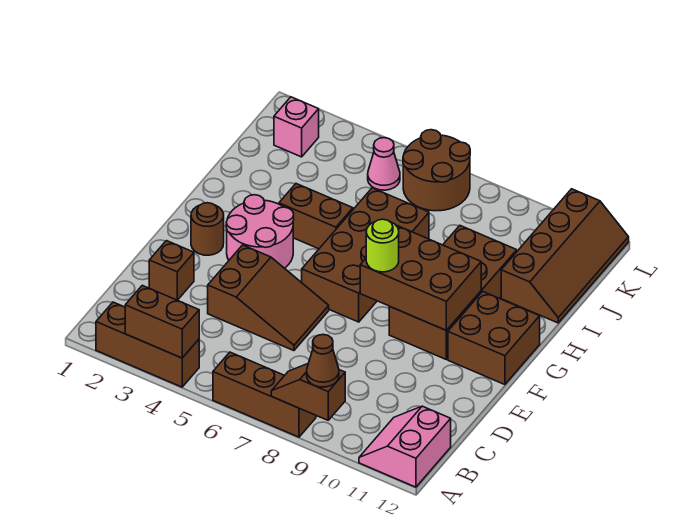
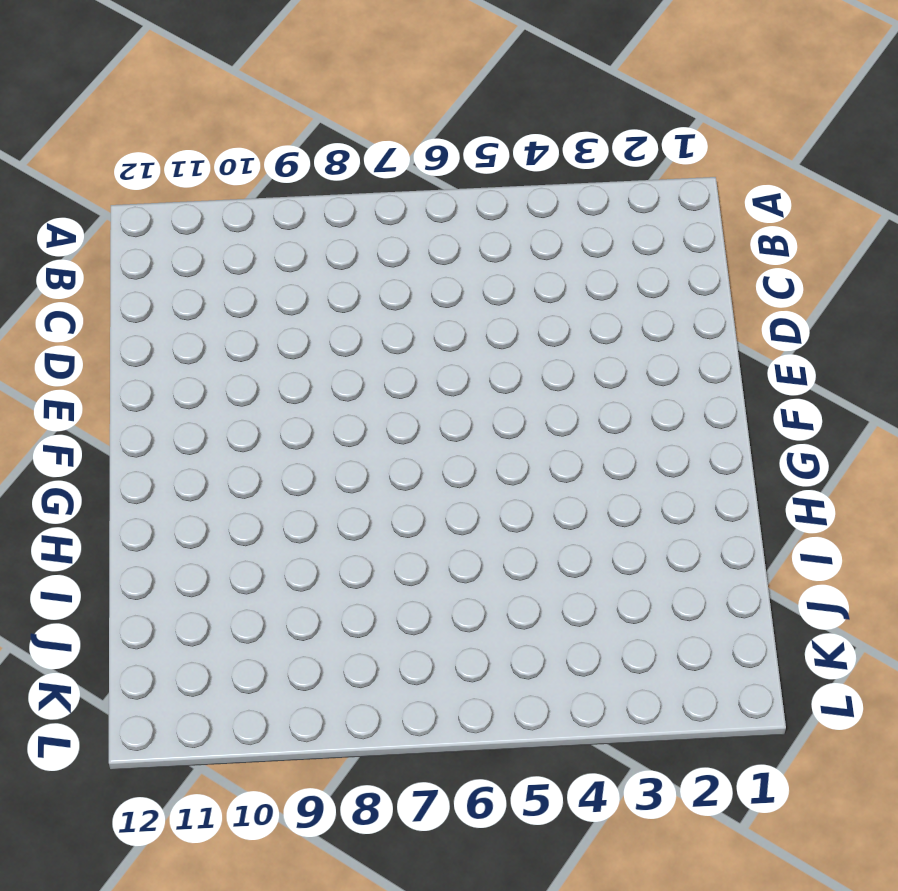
none -> brown 1x3 brick [96,302,199,387]
none -> brown 1x3 brick [213,352,316,437]
none -> pink 2x2 slope [359,406,451,487]

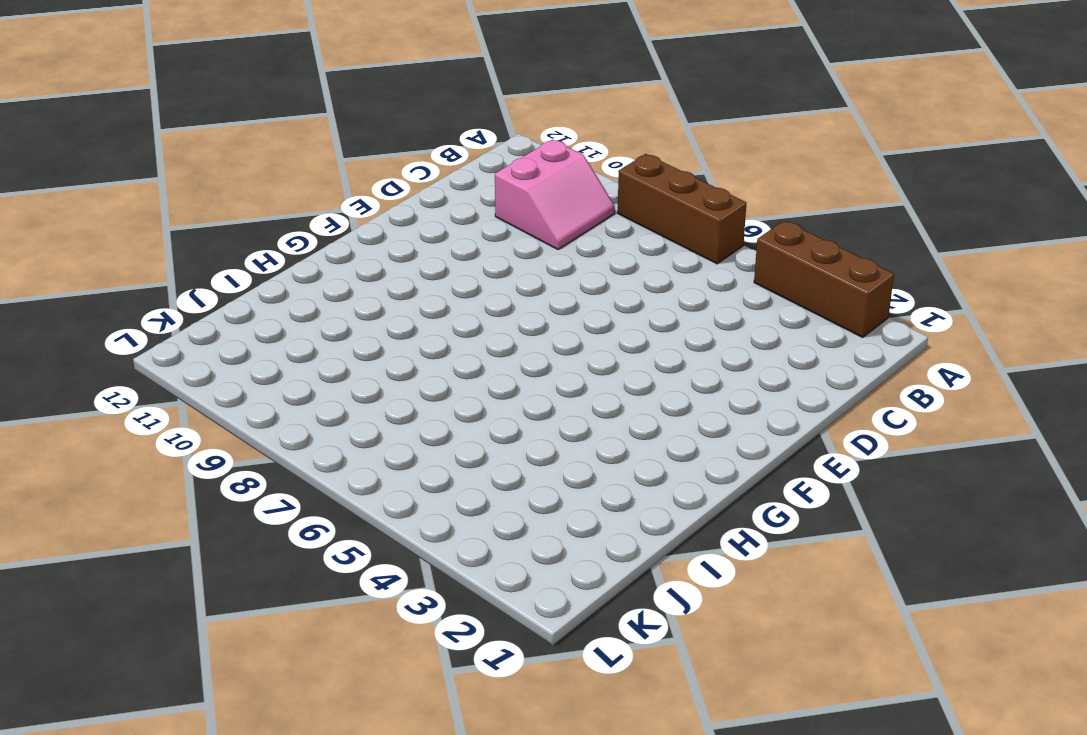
pink 2x2 slope [495,140,615,250] -> pink 2x2 slope moved to [359,406,451,487]
none -> brown 1x1 brick [149,241,194,300]
none -> brown 2x3 slope [208,245,329,351]
none -> brown 1x1 round brick [191,203,224,255]

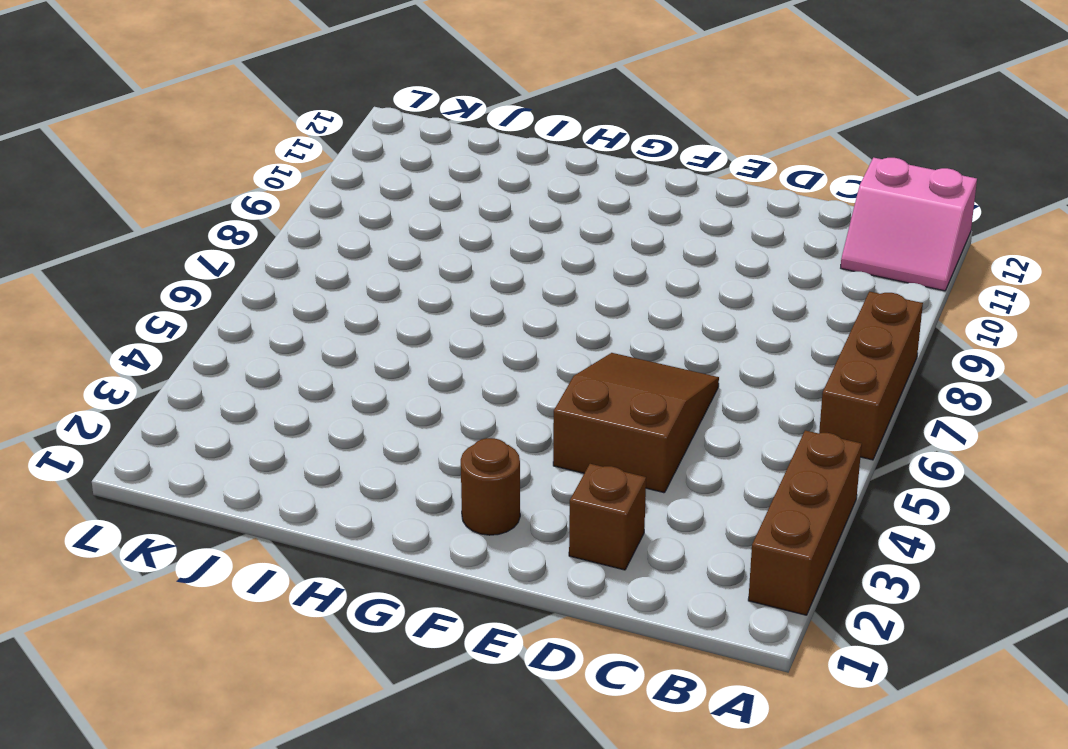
none -> pink 2x2 round brick [226,195,294,268]
none -> brown 2x4 brick [302,188,429,322]
none -> brown 2x4 brick [389,226,517,359]

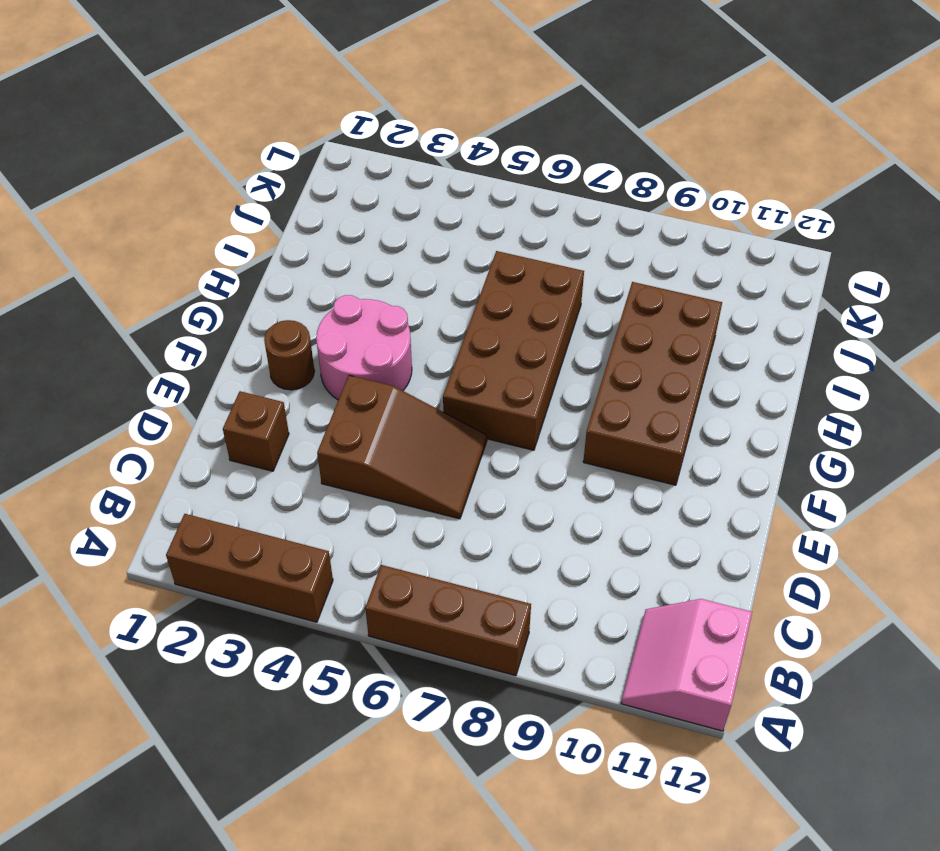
none -> brown 2x2 brick [448,291,540,385]
none -> brown 1x2 brick [279,184,353,249]
none -> brown 2x4 slope [501,189,629,323]

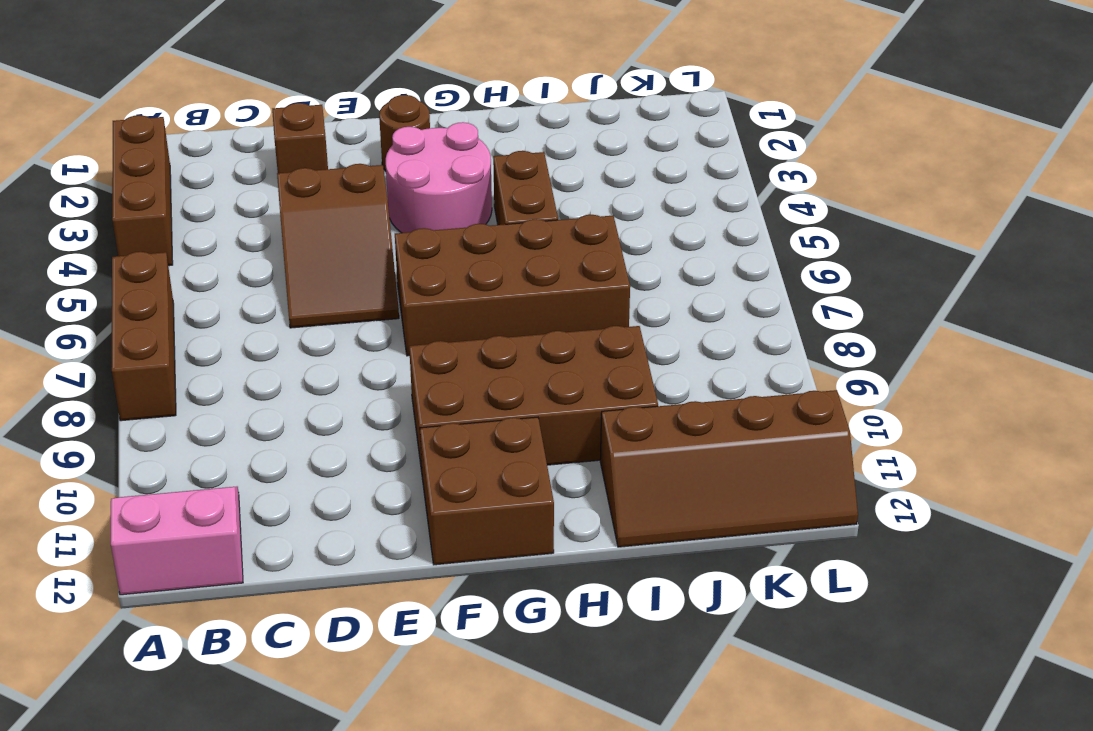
none -> pink 1x1 brick [274,97,319,157]
none -> pink 1x1 cone [368,138,400,190]
none -> brown 2x2 round brick [403,130,470,211]

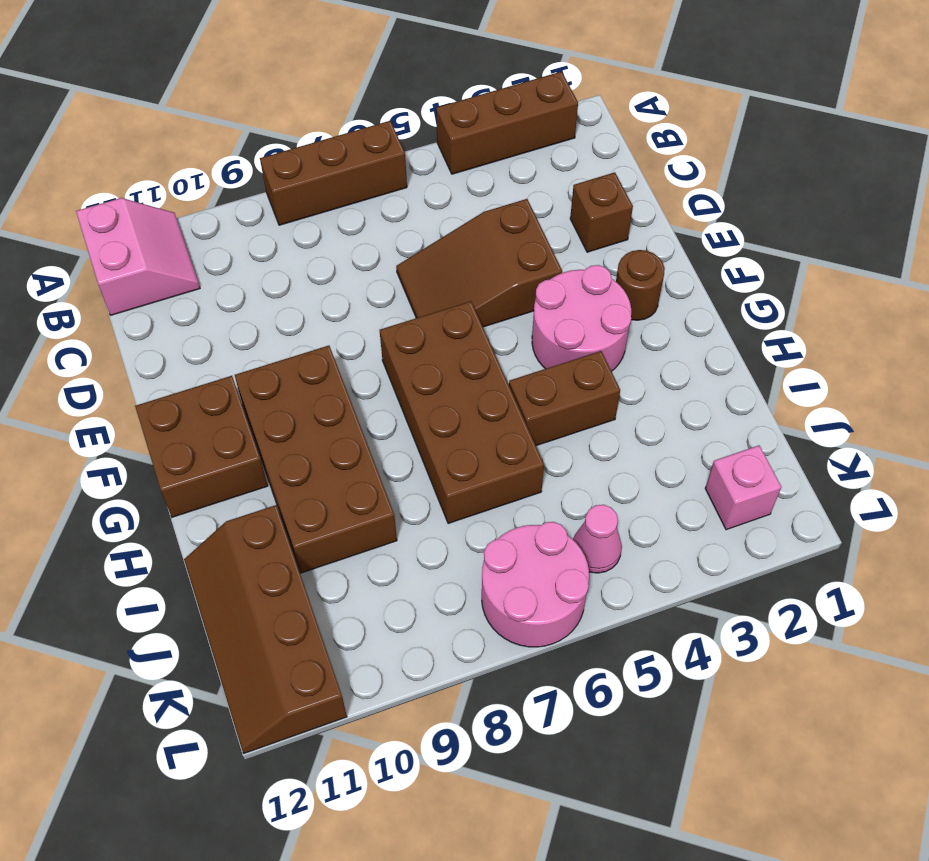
pink 2x2 round brick [482,522,589,647] -> brown 2x2 round brick [403,130,470,211]
none -> brown 1x2 brick [125,285,199,358]
none -> brown 1x2 slope [271,364,345,420]
none -> brown 2x3 brick [360,225,481,330]

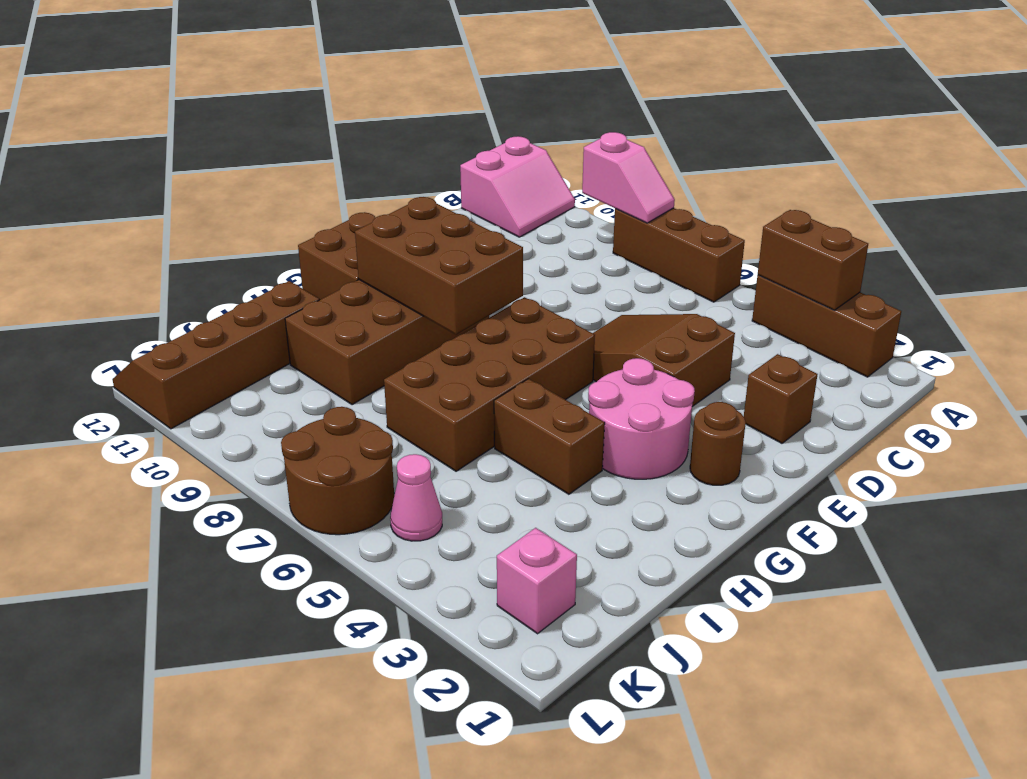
pink 1x2 slope [582,132,675,223] -> brown 1x2 slope [271,364,345,420]
none -> brown 1x1 cone [307,335,339,387]
none -> lime 1x1 round brick [366,219,399,272]

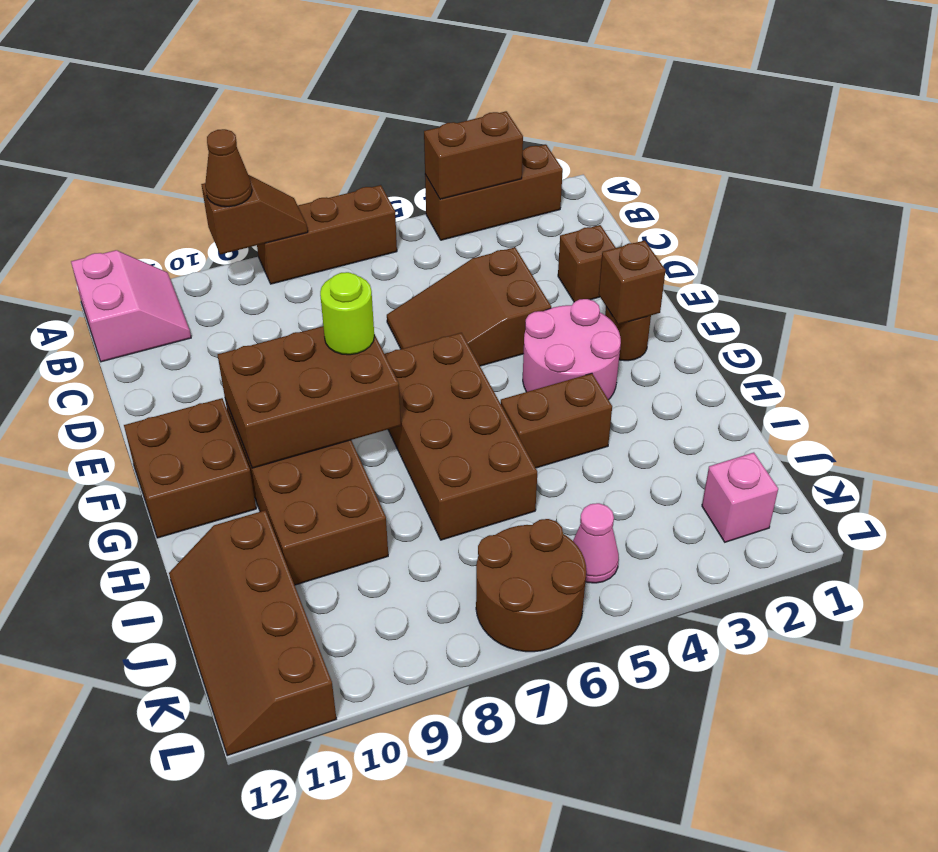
brown 1x1 brick [599,240,666,324] -> none

